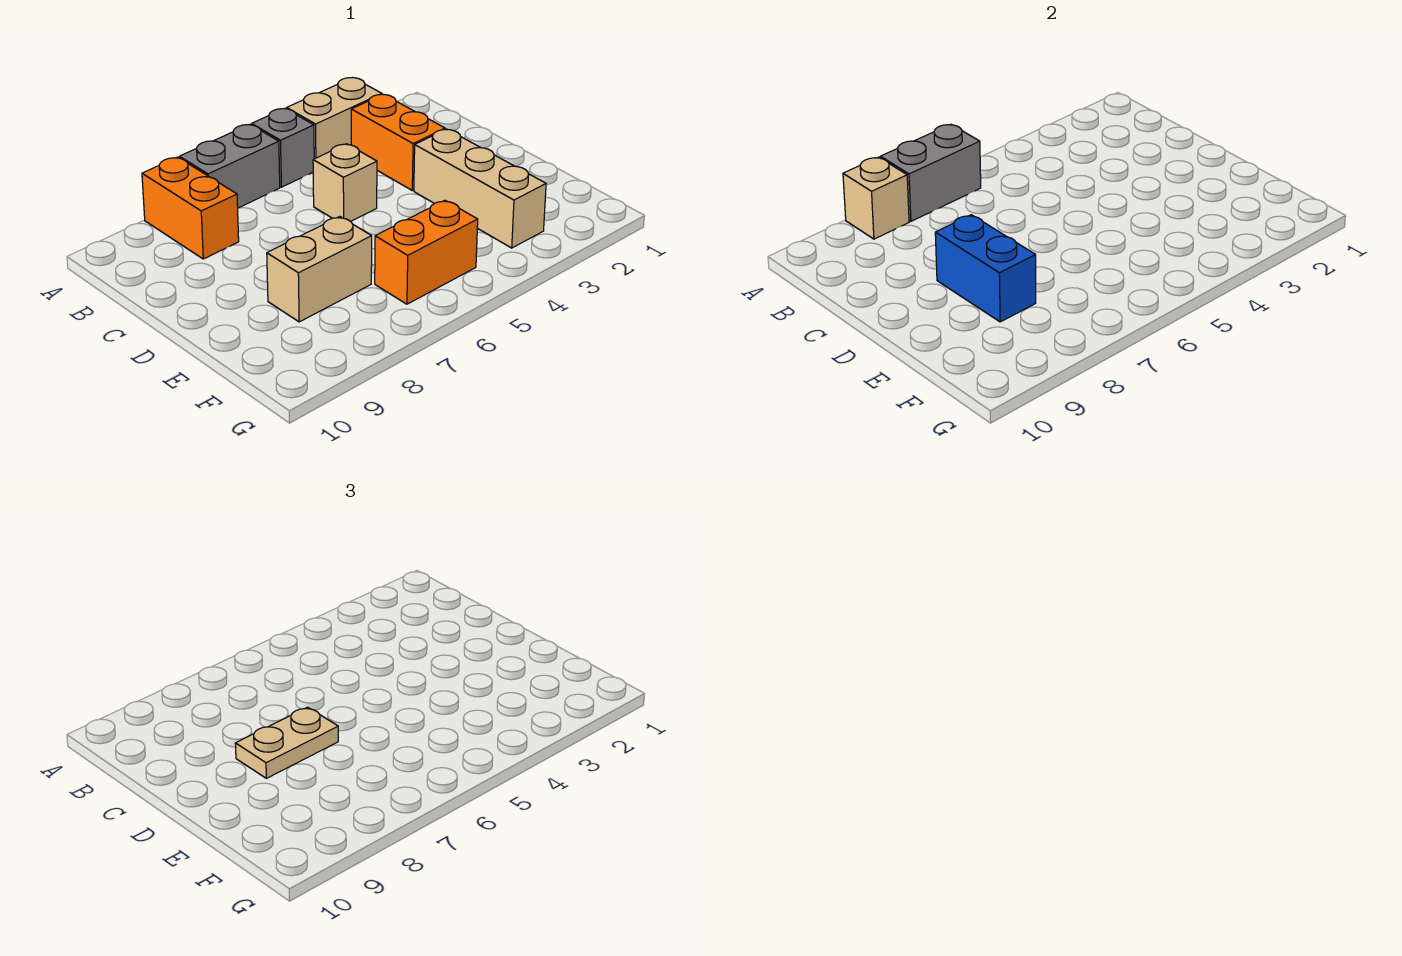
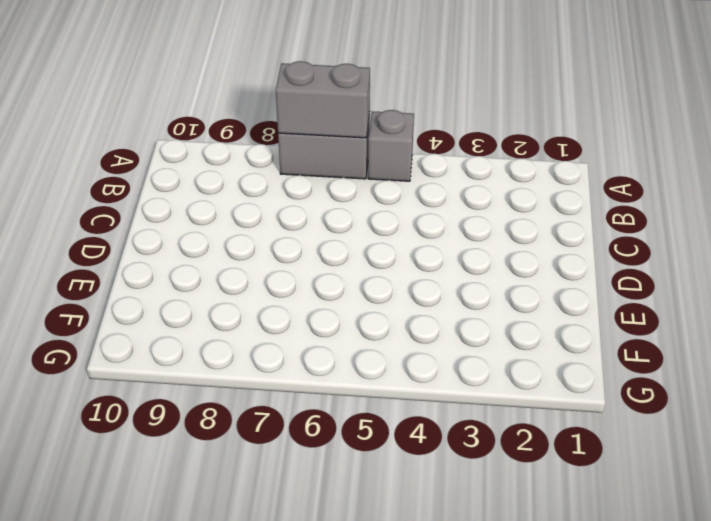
none -> tan 1x2 brick [287,78,382,159]
none -> orange 1x2 brick [142,157,239,259]
none -> orange 1x2 brick [351,94,445,190]

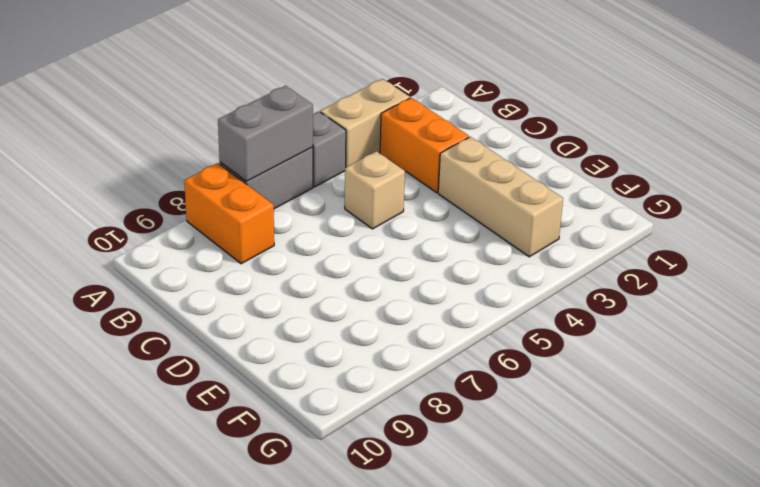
none -> tan 1x2 brick [267,217,372,322]
none -> orange 1x2 brick [375,200,478,304]
none -> tan 1x1 brick [843,157,909,239]

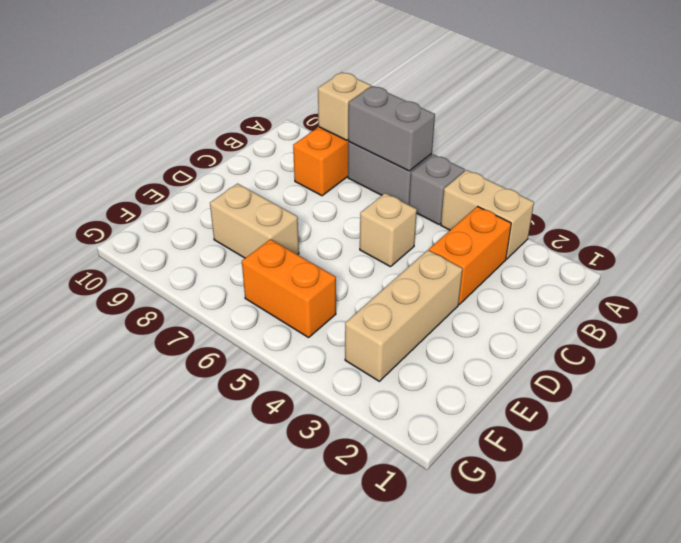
none -> blue 1x2 brick [935,215,1036,322]
none -> tan 1x2 plate [235,707,338,778]

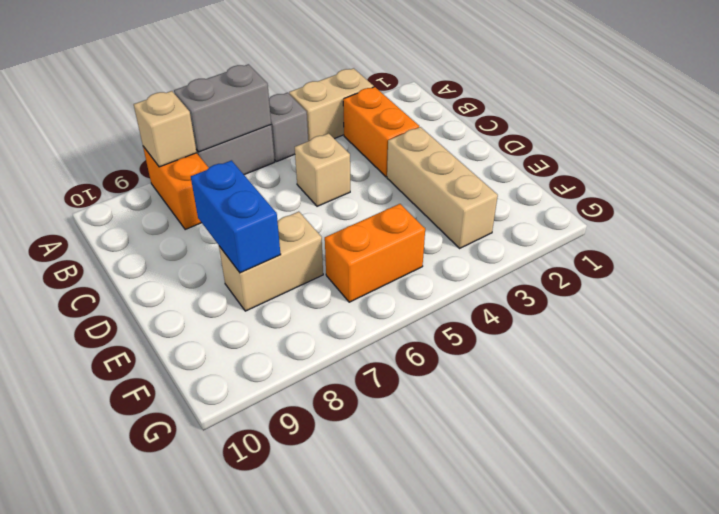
none -> tan 1x2 plate [235,707,338,778]

